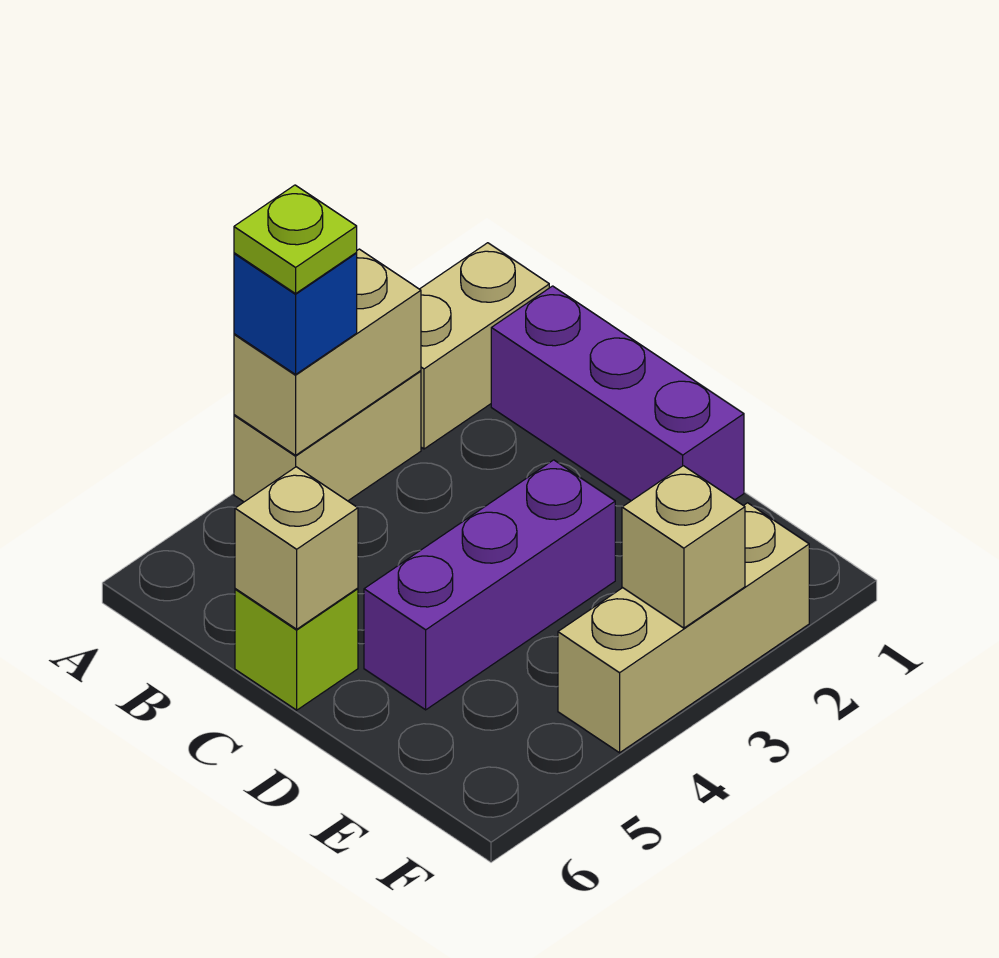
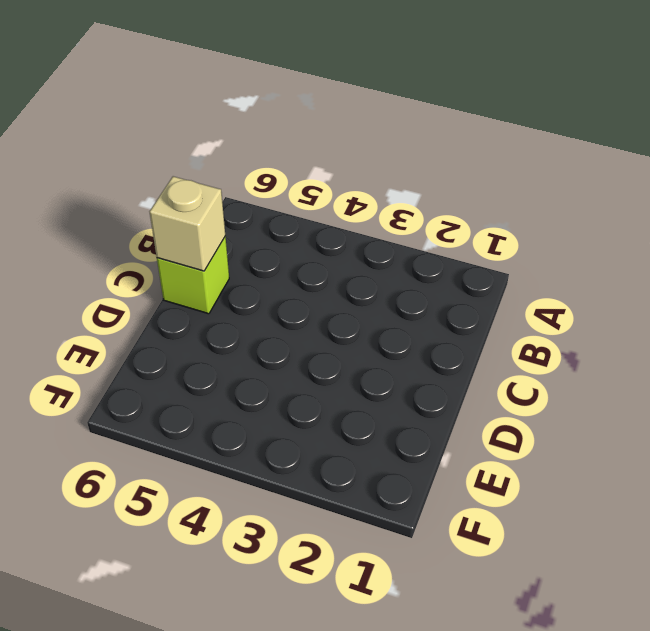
none -> tan 1x2 brick [420,243,549,449]
none -> tan 1x2 brick [234,371,421,502]

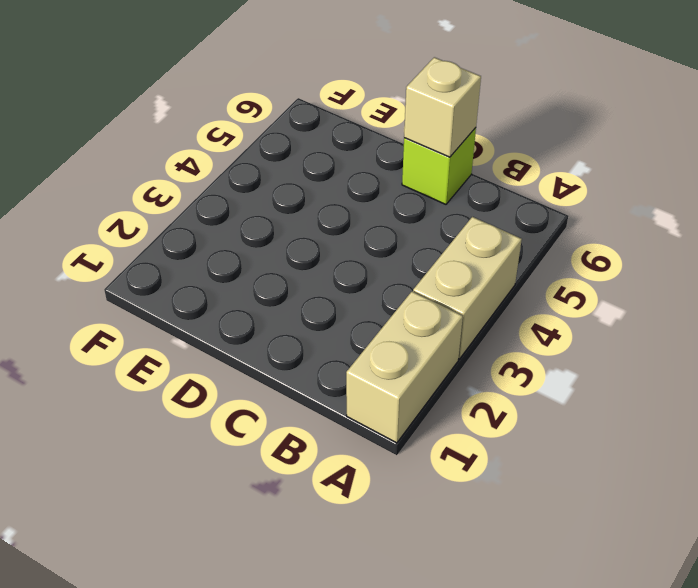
none -> purple 1x3 brick [491,286,744,501]
none -> purple 1x3 brick [364,460,615,710]

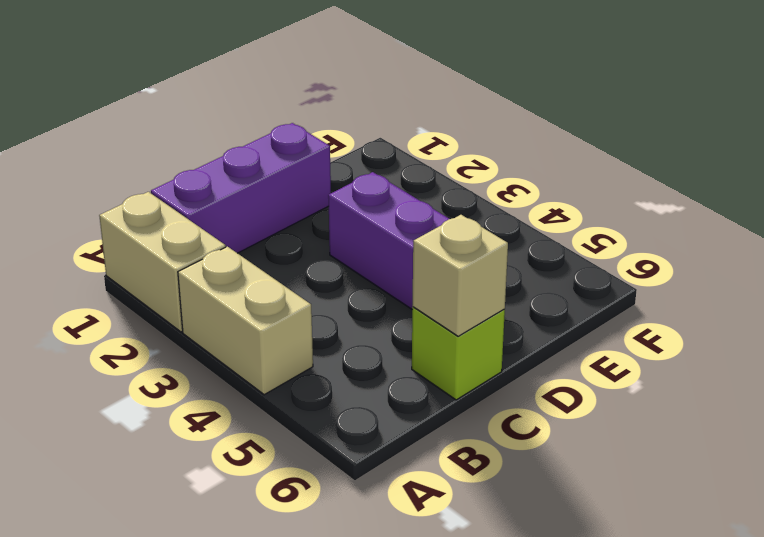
none -> tan 1x3 brick [558,503,809,753]
none -> tan 1x2 brick [234,249,421,455]

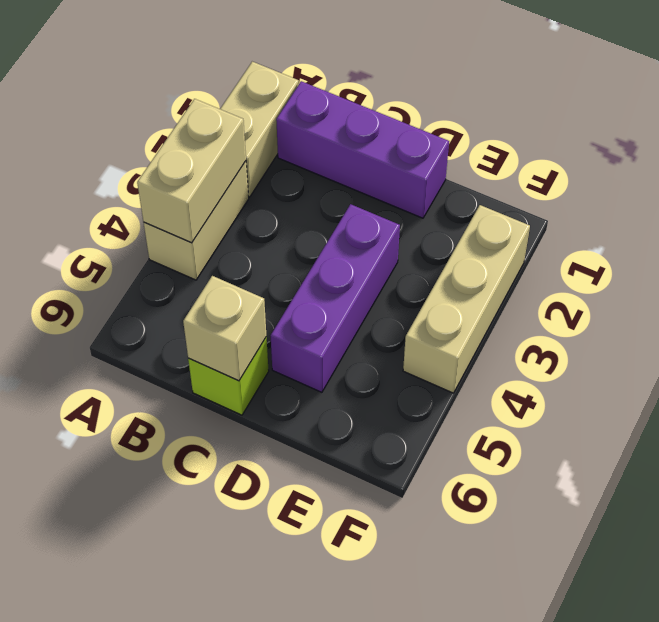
none -> tan 1x1 brick [622,466,745,628]
none -> blue 1x1 brick [234,253,357,374]

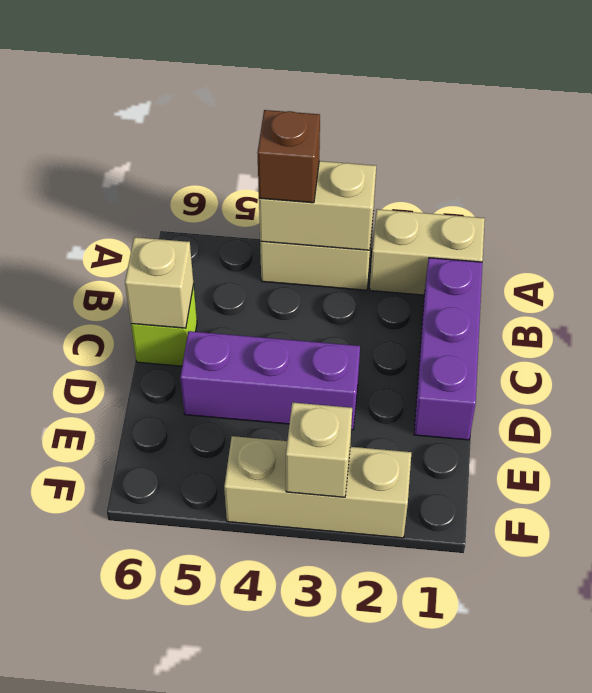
brown 1x1 brick [257,110,320,203] -> blue 1x1 brick [234,253,357,374]
none -> lime 1x1 plate [234,185,357,294]

